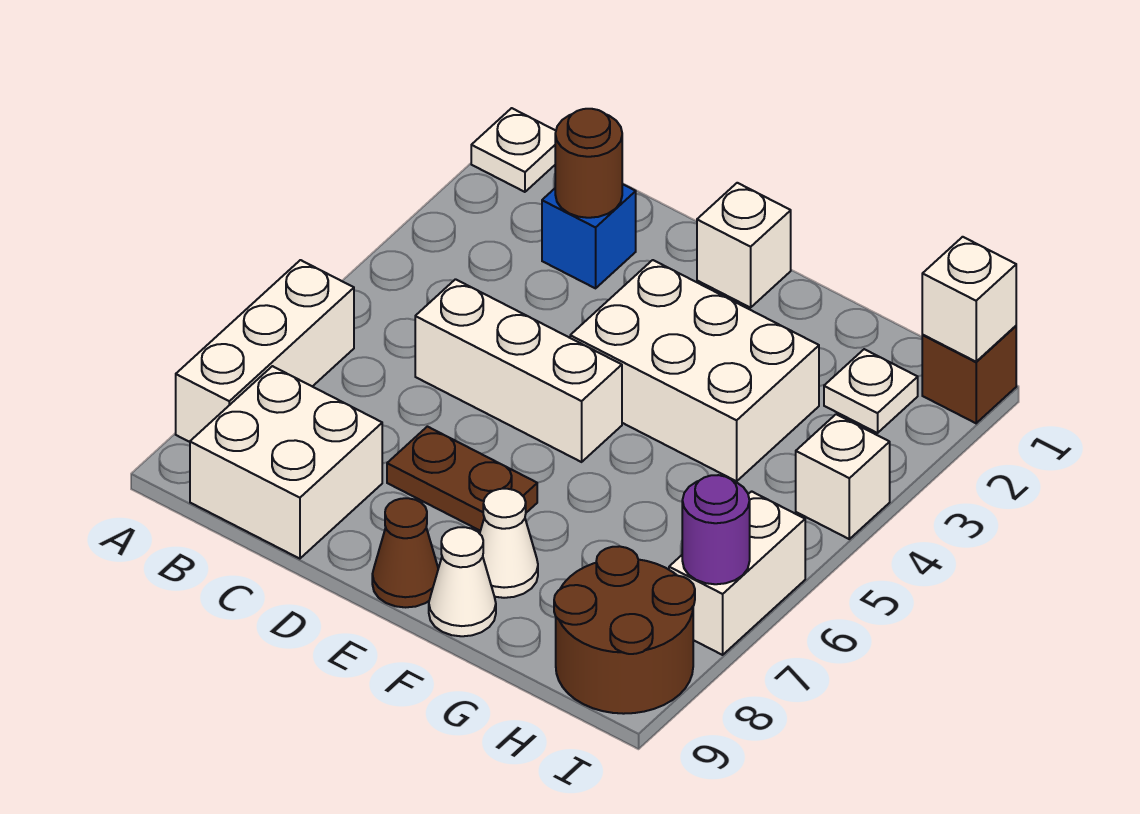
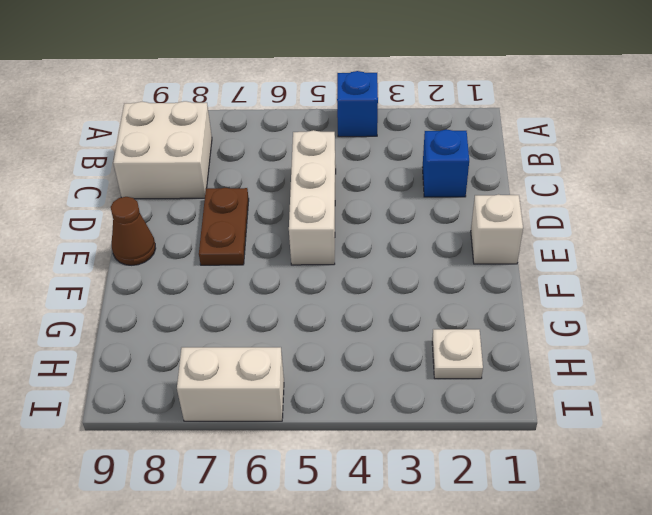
blue 1x1 brick [337,71,378,137] -> none
none -> white 1x1 plate [471,108,556,192]
none -> white 1x3 brick [176,260,354,442]
none -> white 2x3 brick [570,260,819,481]

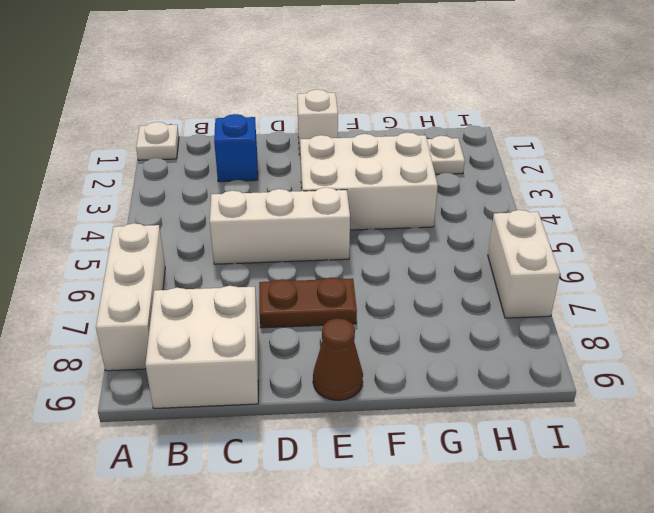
none -> white 1x1 cone [480,489,538,598]
none -> white 1x1 cone [429,527,496,636]
none -> brown 2x2 round brick [554,546,695,714]

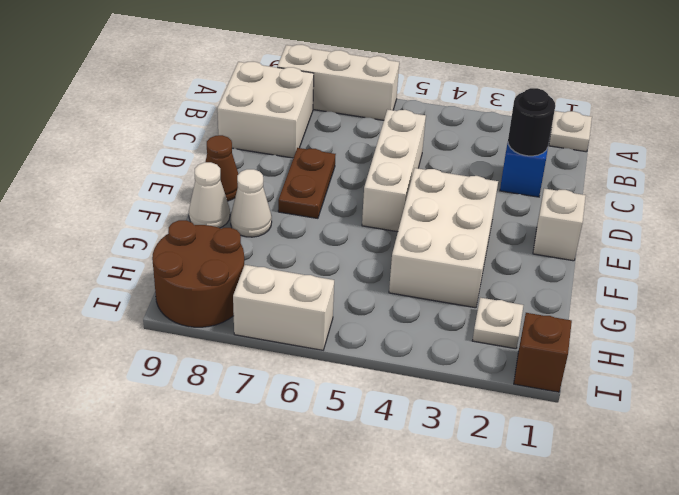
black 1x1 round brick [508,88,555,156] -> brown 1x1 round brick [555,109,622,218]
none -> white 1x1 brick [796,414,890,539]
none -> white 1x1 brick [922,237,1016,362]
none -> purple 1x1 round brick [682,475,750,584]

